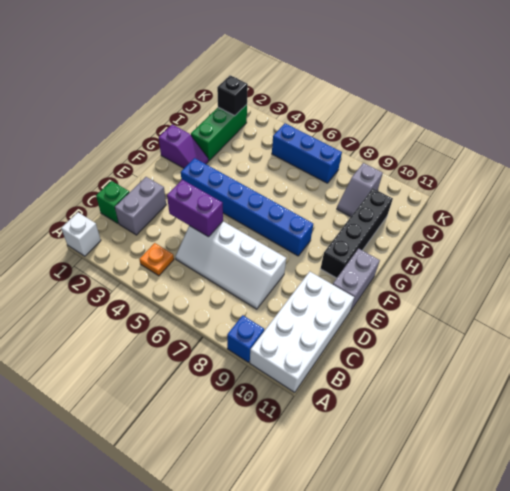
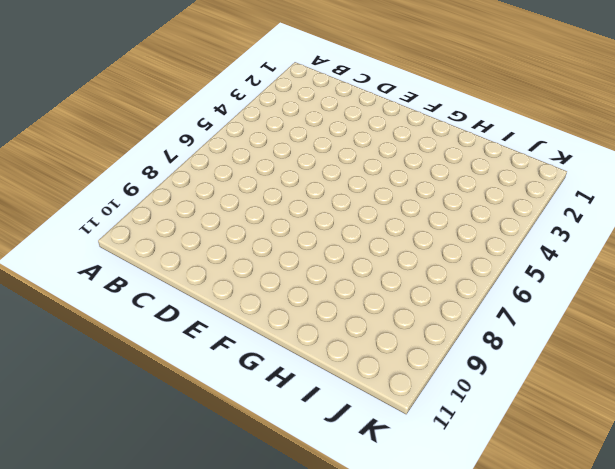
none -> white 1x1 brick [61,213,101,256]
none -> blue 1x1 brick [227,315,264,362]
none -> white 2x4 brick [250,271,354,393]

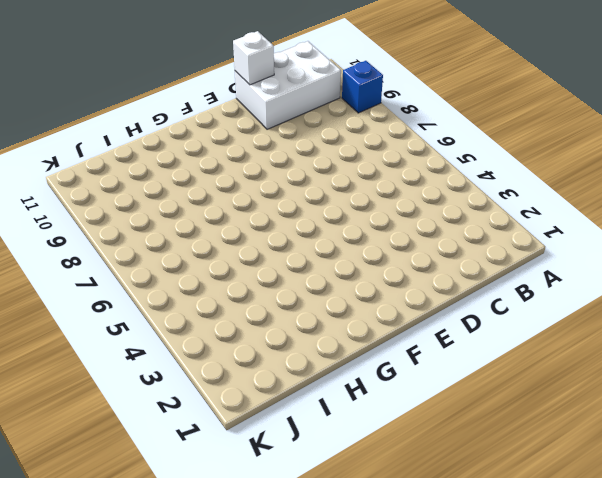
white 2x3 brick [235,41,341,129] -> white 2x4 brick [250,271,354,393]
white 1x1 brick [233,31,274,85] -> white 1x1 brick moved to [61,213,101,256]
none -> orange 1x1 plate [139,243,174,276]
none -> green 1x1 brick [96,181,130,223]
none -> grey 1x2 brick [115,177,166,235]

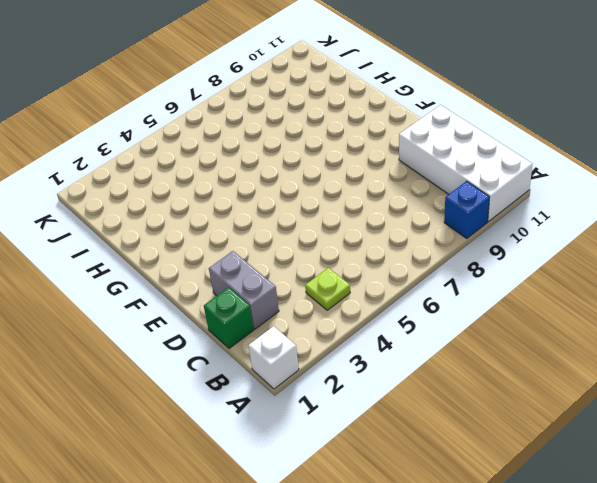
lime 1x1 plate [305,268,350,310] -> orange 1x1 plate [139,243,174,276]
none -> white 2x4 slope [175,221,286,309]
none -> grey 1x2 brick [333,249,380,311]
none -> blue 1x6 brick [181,158,313,256]

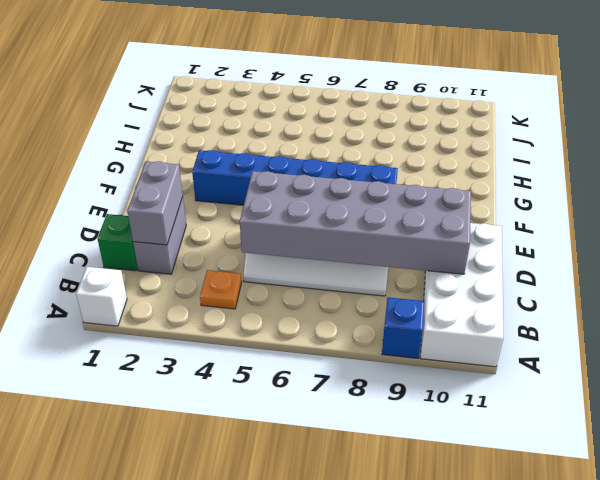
grey 1x2 brick [127,161,183,245] -> grey 1x2 brick moved to [333,249,380,311]
grey 2x6 brick [240,171,471,274] -> purple 1x2 brick [167,180,223,237]
none -> black 1x4 brick [320,188,393,278]
none -> purple 1x2 slope [159,124,208,168]
none -> green 1x3 brick [191,105,247,161]

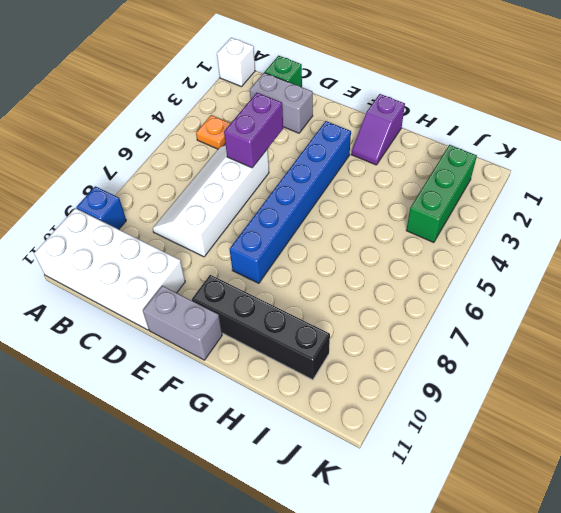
green 1x3 brick [406,145,477,243] -> green 1x3 brick turned to [191,105,247,161]
none -> grey 1x2 slope [337,163,383,217]
none -> blue 1x3 brick [272,123,342,183]
none -> black 1x1 brick [217,75,248,116]

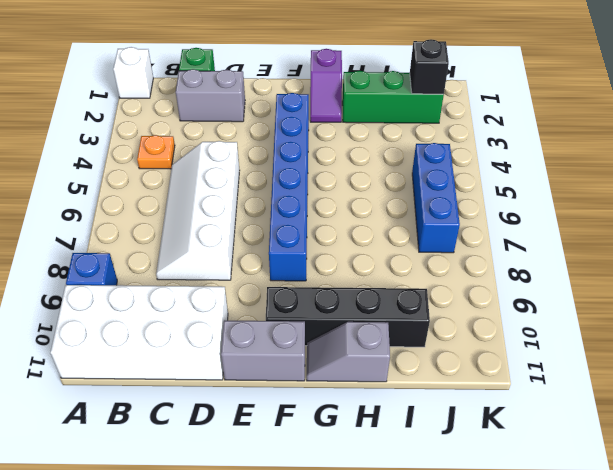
grey 1x2 slope [307,322,390,382] -> grey 1x2 slope moved to [337,163,383,217]
none -> purple 1x2 brick [167,180,223,237]

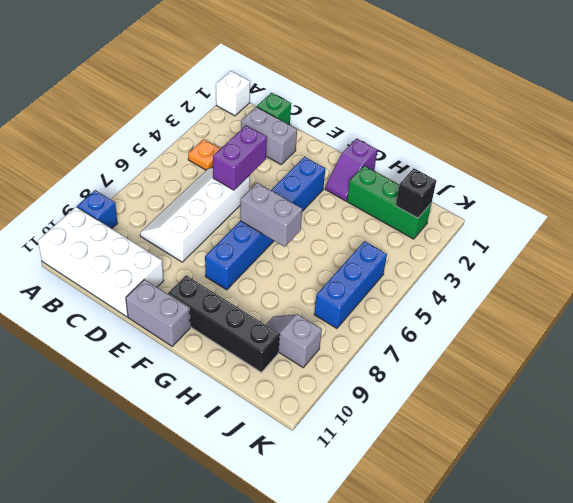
grey 1x2 brick [240,183,302,247] -> none

